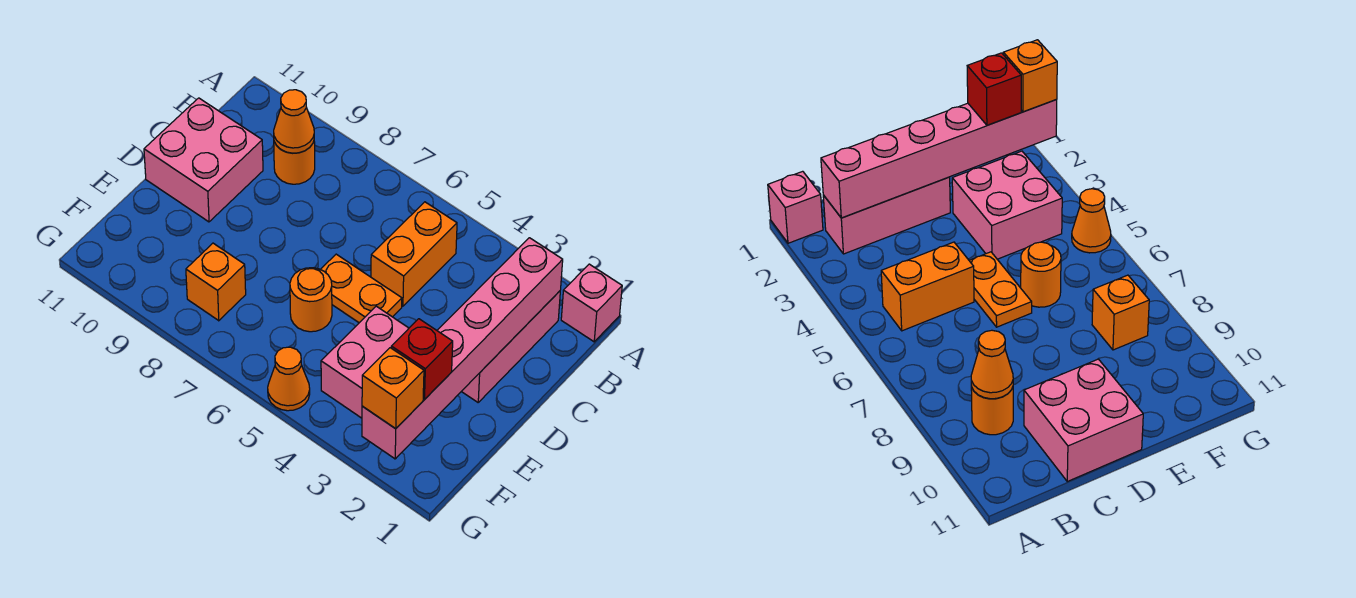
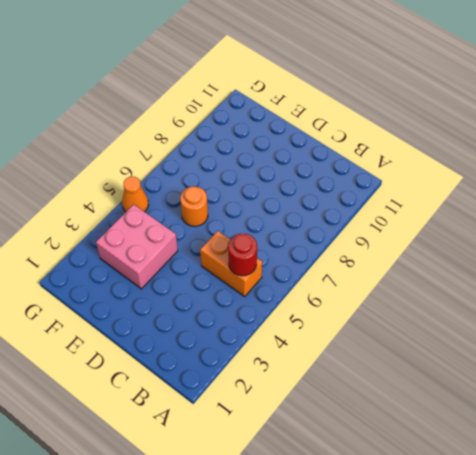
red 1x1 round brick [228,234,257,276] -> none
none -> pink 1x1 brick [561,264,622,342]
none -> pink 1x3 brick [461,291,560,402]
none -> orange 1x1 round brick [274,141,315,184]

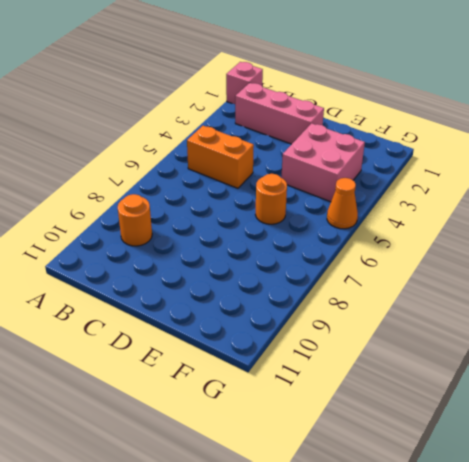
none -> pink 2x2 brick [144,98,263,222]
none -> orange 1x2 plate [321,254,402,323]
none -> orange 1x1 brick [186,243,246,321]

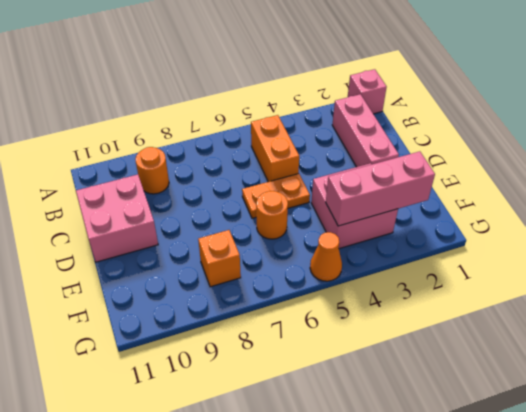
pink 1x3 brick [326,151,435,226] -> pink 1x6 brick [362,238,563,459]
none -> orange 1x1 cone [274,90,314,153]
none -> red 1x1 brick [391,319,453,399]
none -> orange 1x1 brick [362,348,424,429]

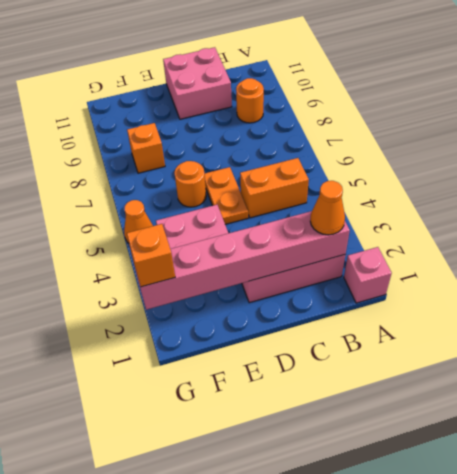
orange 1x1 cone [310,181,345,235] -> orange 1x1 cone moved to [274,90,314,153]
none -> red 1x1 brick [391,319,453,399]

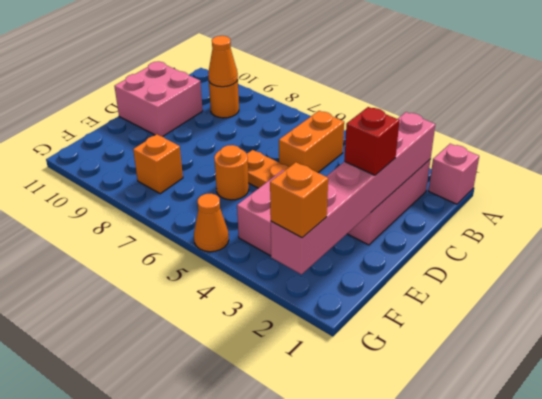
red 1x1 brick [344,107,400,175] -> red 1x1 brick moved to [391,319,453,399]

